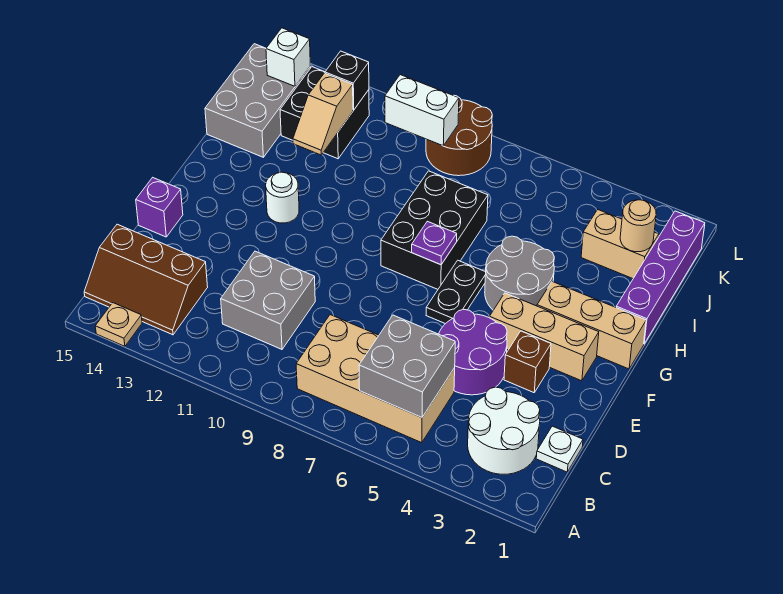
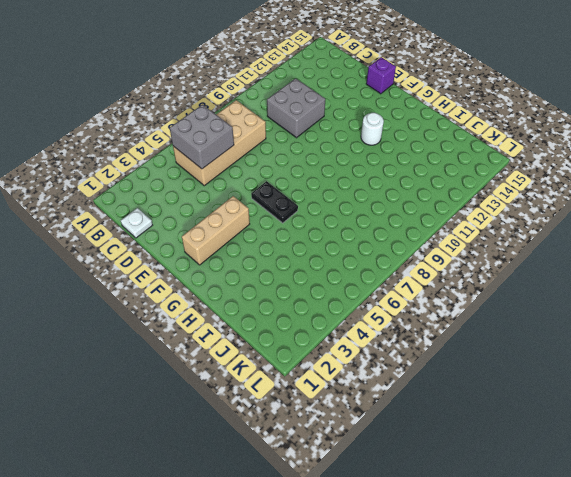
none -> tan 1x1 plate [95,303,142,346]
none -> white 2x2 round brick [468,387,540,474]
none -> brown 2x3 slope [84,224,208,335]

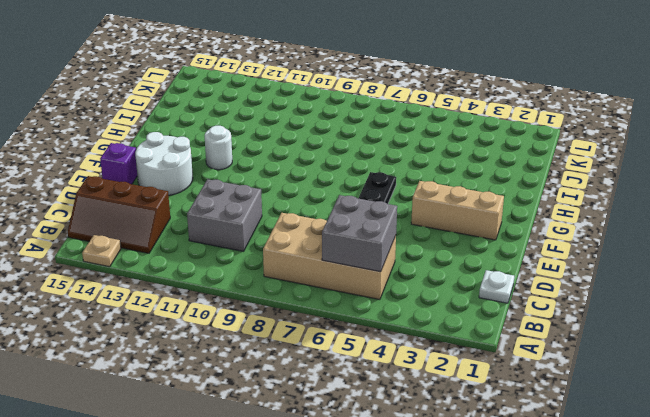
white 2x2 round brick [135,132,193,195] -> white 2x2 round brick moved to [468,387,540,474]
none -> purple 2x2 round brick [439,310,507,395]
none -> brown 1x1 brick [504,331,551,393]
none -> tan 1x3 brick [537,282,646,369]

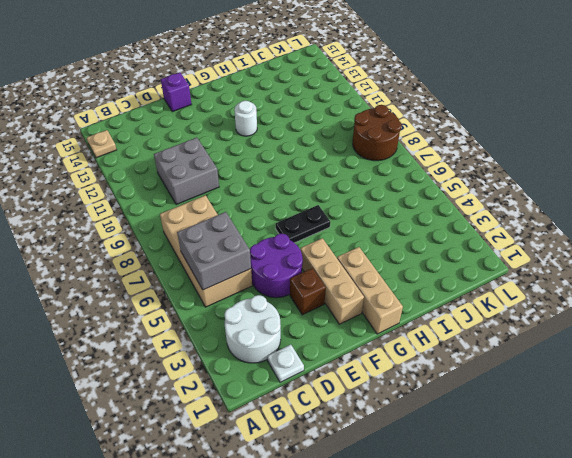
none -> brown 2x3 slope [84,224,208,335]
none -> grey 2x2 round brick [485,236,554,310]
none -> black 2x3 brick [381,171,488,289]

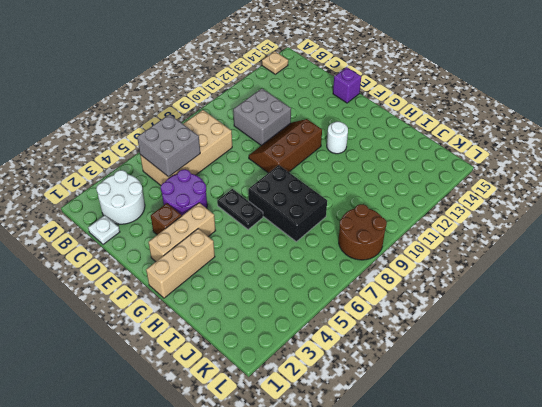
brown 2x3 slope [249,119,322,173] -> brown 2x3 slope moved to [84,224,208,335]
none -> grey 2x2 round brick [485,236,554,310]
none -> purple 1x4 brick [616,211,705,344]
none -> grey 2x3 brick [205,44,310,157]

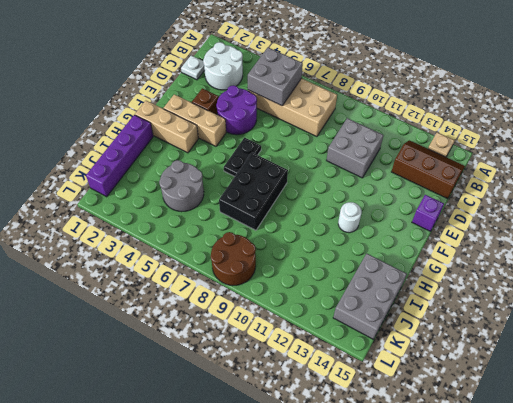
grey 2x2 round brick [159,160,204,212] -> grey 2x2 round brick moved to [485,236,554,310]
none -> tan 1x2 brick [581,210,659,279]
none -> black 2x2 brick [280,67,369,159]
none -> purple 1x1 plate [412,221,457,265]

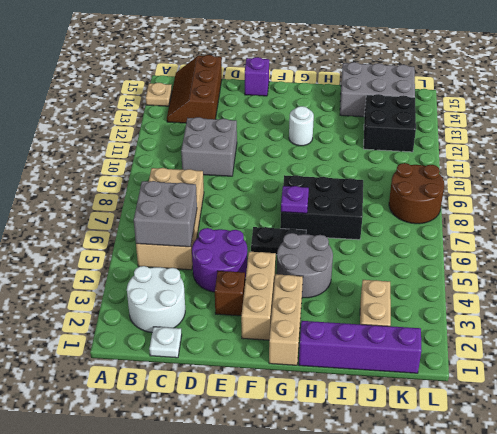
none -> tan 1x2 slope [293,73,353,155]
none -> tan 1x1 round brick [620,200,656,252]
none -> white 1x2 brick [385,75,459,146]

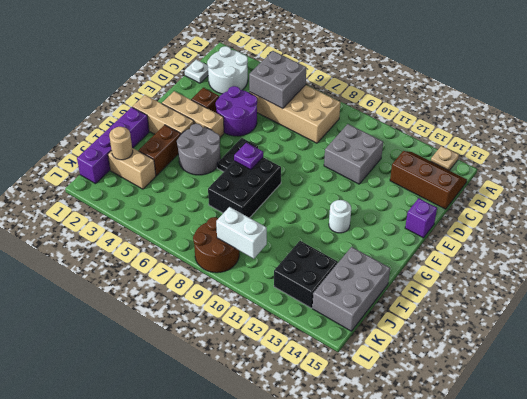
brown 1x2 brick [139,125,181,176] -> none
none -> tan 1x2 slope [293,73,353,155]
none -> black 1x1 brick [325,51,369,110]
none -> white 1x1 brick [266,28,310,86]

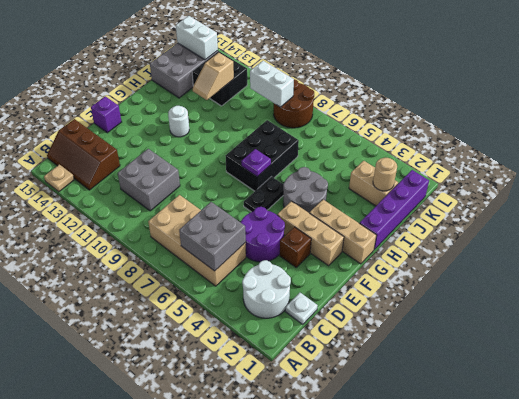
white 1x2 brick [176,16,218,60] -> white 1x1 brick [266,28,310,86]
none -> black 1x1 brick [325,51,369,110]

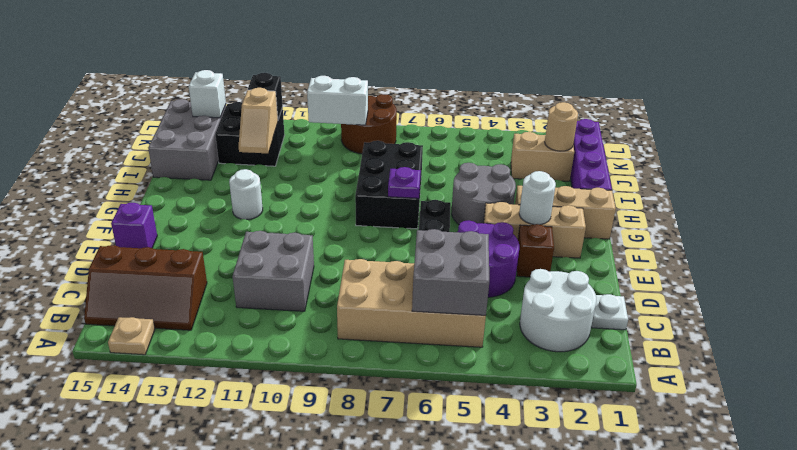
white 1x1 round brick [519,171,556,225] -> none

